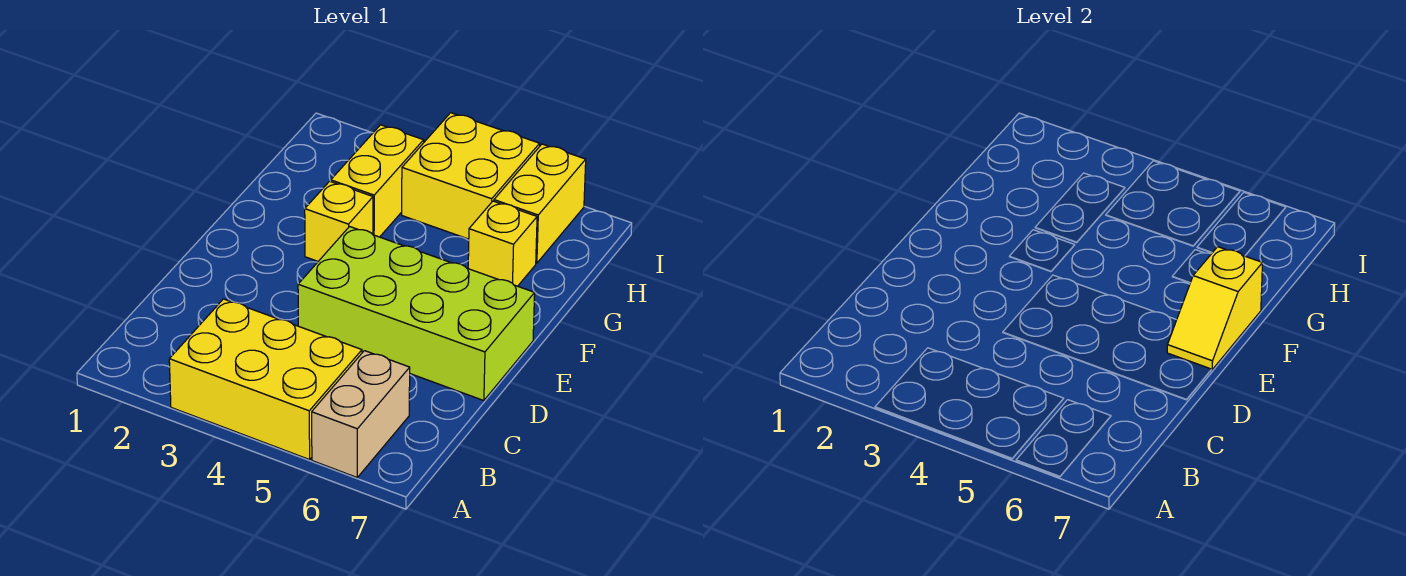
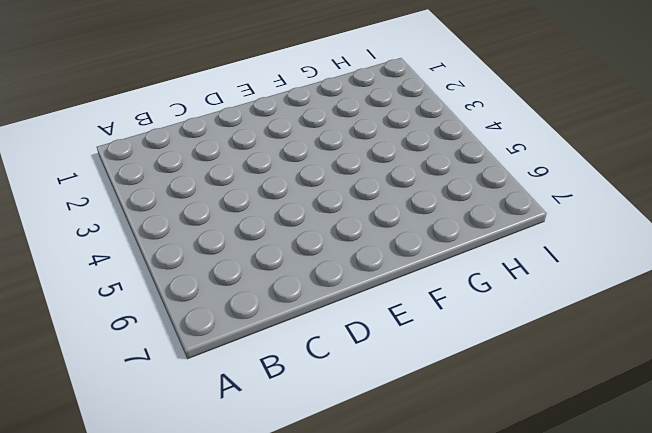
none -> yellow 2x3 brick [169,299,362,460]
none -> tan 1x2 brick [312,351,410,477]

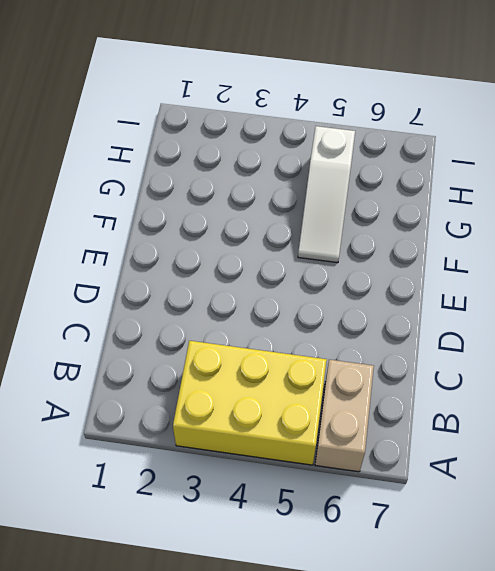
white 1x3 slope [298,126,355,263] -> yellow 2x2 brick [402,113,540,239]
none -> lime 2x4 brick [298,227,535,401]
none -> yellow 1x1 brick [305,181,373,261]

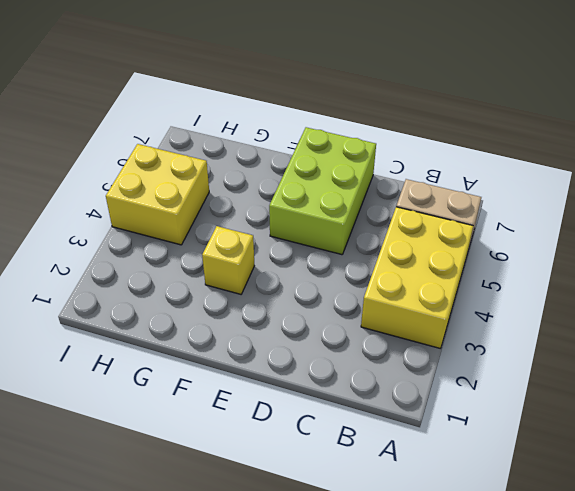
lime 2x3 brick [269,127,376,255] -> lime 2x4 brick [298,227,535,401]
none -> yellow 1x2 brick [331,125,424,237]
none -> yellow 1x1 brick [468,201,537,286]

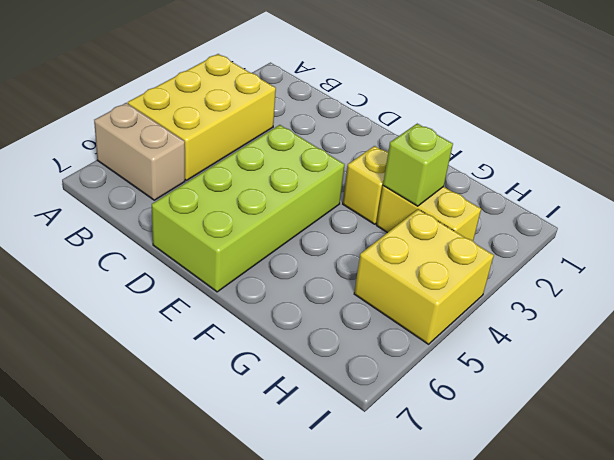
lime 1x1 brick [383,124,453,206] -> none
none -> yellow 1x1 brick [468,201,537,286]
none -> yellow 1x2 brick [494,144,586,263]

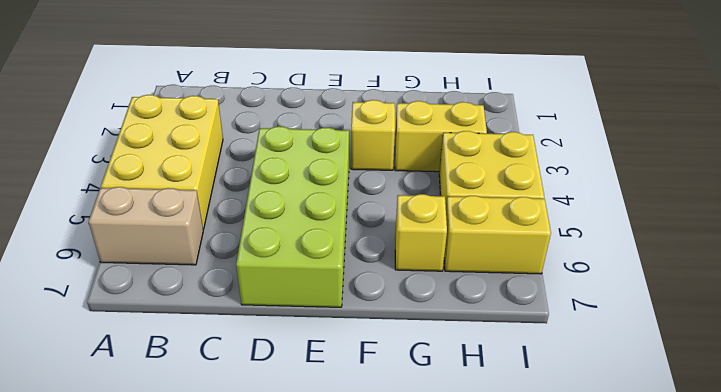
none -> yellow 1x2 slope [1167,247,1262,369]

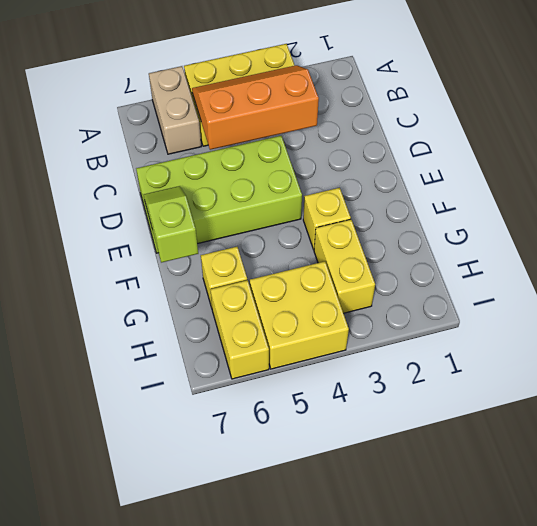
orange 2x3 slope [192,65,319,150] -> none
lime 1x2 slope [144,186,198,263] -> yellow 1x2 slope [1167,247,1262,369]

